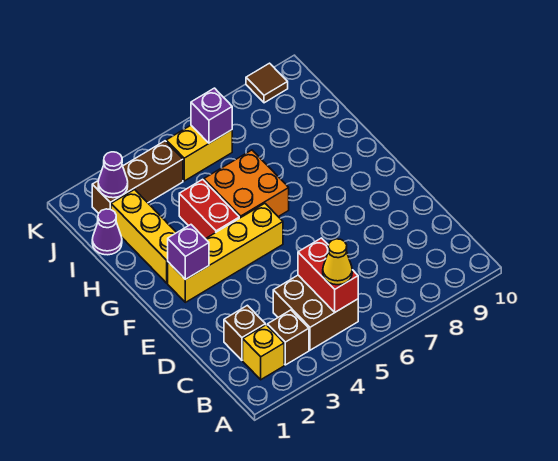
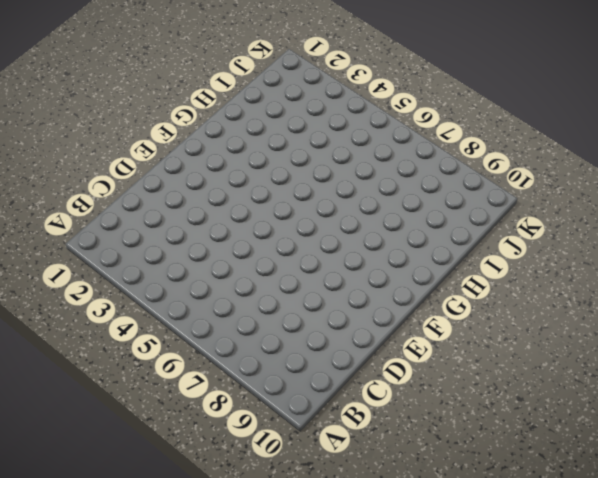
none -> yellow 1x1 brick [243,325,284,380]
none -> brown 1x1 brick [267,310,309,365]
none -> brown 2x2 brick [273,275,358,350]

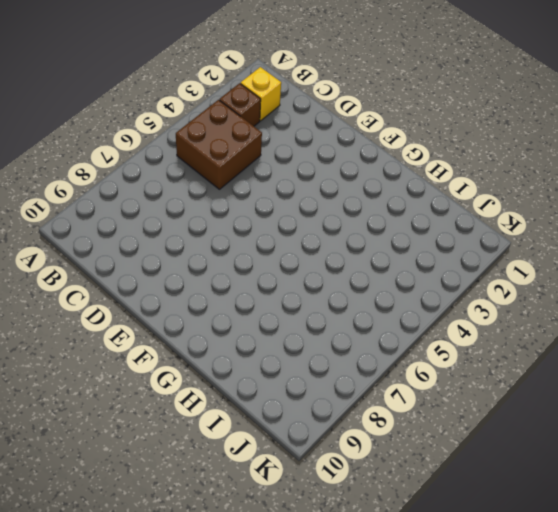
none -> brown 1x1 brick [224,305,265,360]
none -> yellow 1x4 brick [168,203,283,302]
none -> yellow 1x3 brick [111,190,177,283]

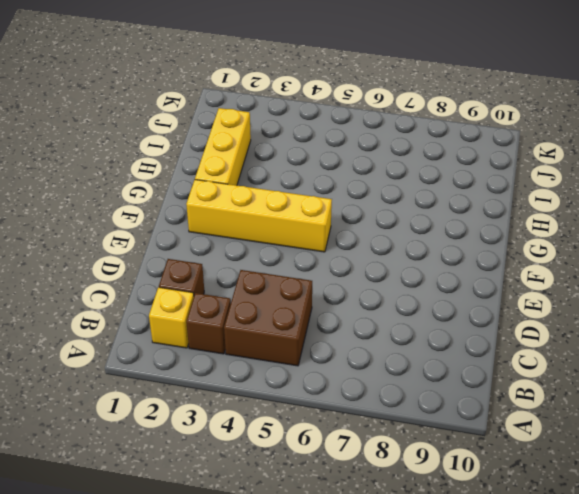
none -> red 1x2 brick [179,179,239,239]
none -> orange 2x2 brick [204,150,289,218]
none -> purple 1x1 cone [92,209,122,255]

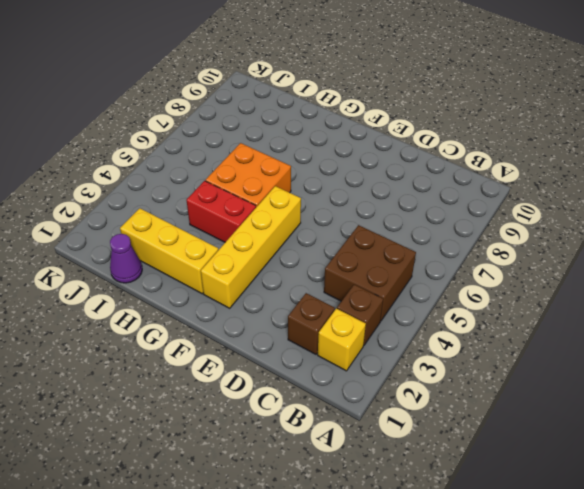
none -> brown 1x3 brick [92,141,183,213]
none -> yellow 1x2 brick [166,125,232,181]
none -> brown 1x1 tile [246,63,288,103]

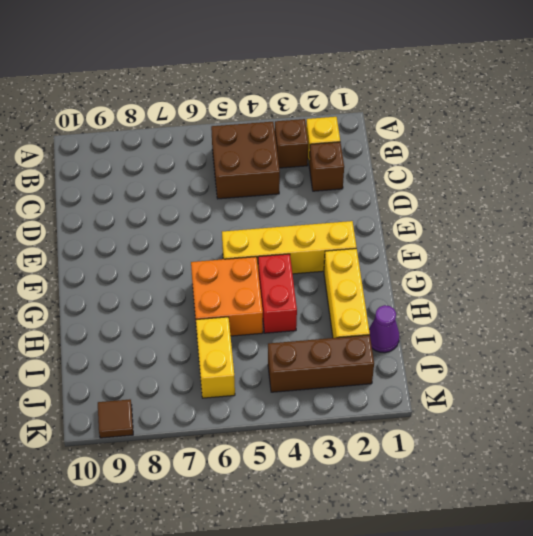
yellow 1x2 brick [196,317,235,398] -> yellow 1x2 brick turned to [166,125,232,181]
none -> red 1x2 brick [298,238,358,312]
none -> purple 1x1 brick [168,225,209,280]
none -> purple 1x1 cone [98,152,128,198]

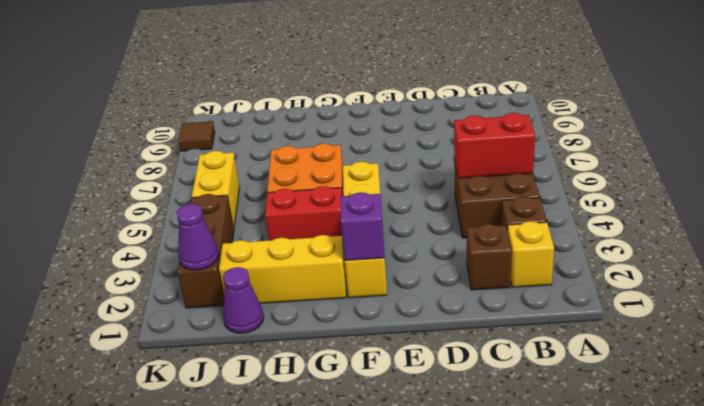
none -> purple 1x1 brick [191,88,232,143]
none -> yellow 1x1 cone [323,239,352,285]

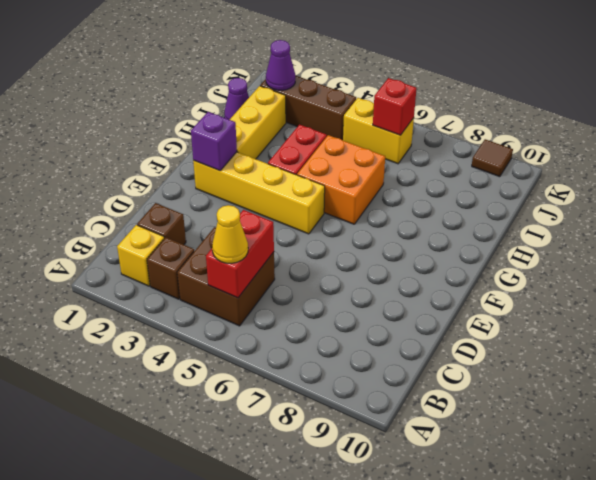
red 1x1 brick [373,78,417,135] -> purple 1x1 brick [191,88,232,143]

